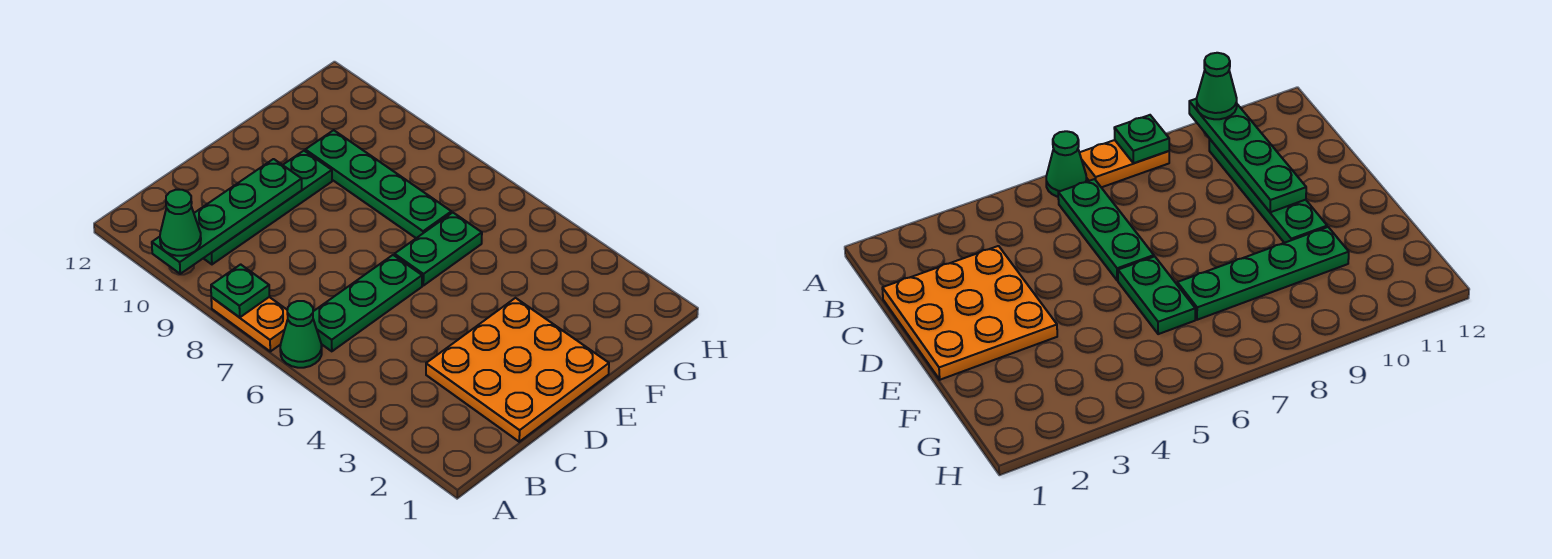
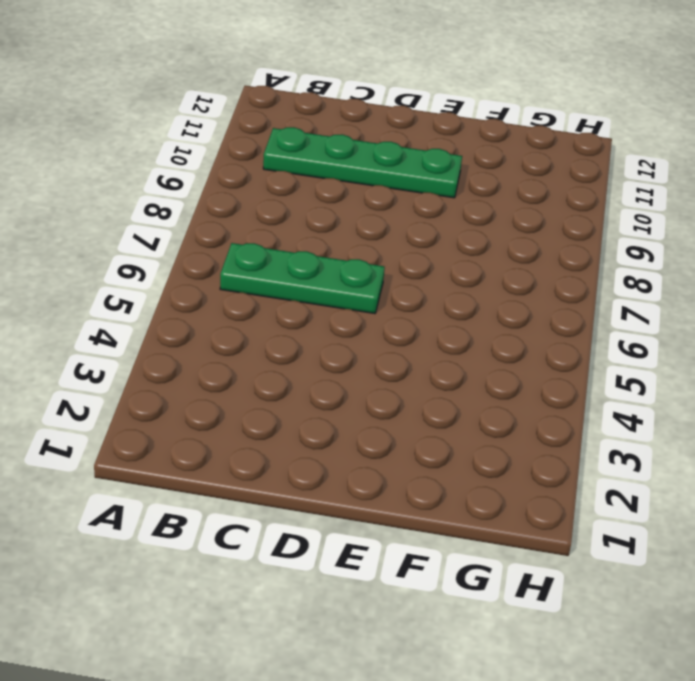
none -> green 1x1 cone [280,301,322,368]
none -> orange 1x2 plate [211,297,288,351]

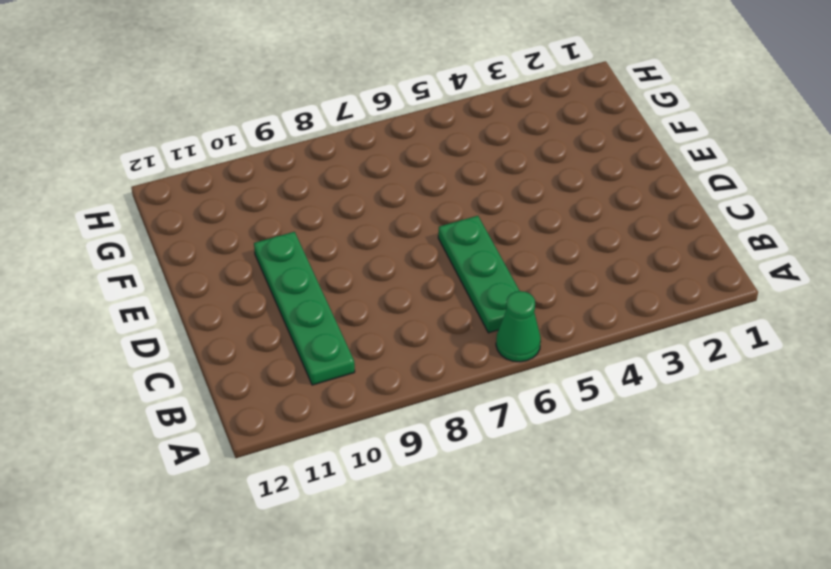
none -> orange 1x2 plate [211,297,288,351]
none -> orange 3x3 plate [426,298,609,442]

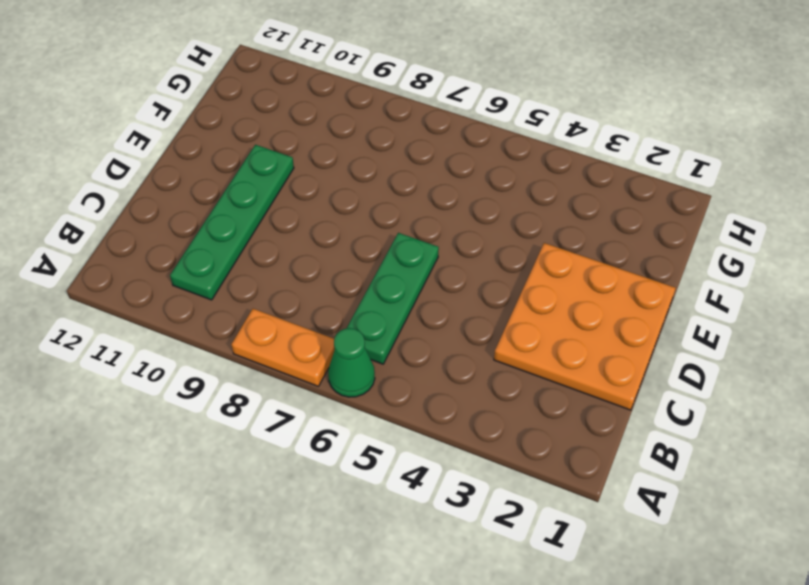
none -> green 1x2 plate [395,213,482,286]
none -> green 1x4 plate [305,130,451,238]

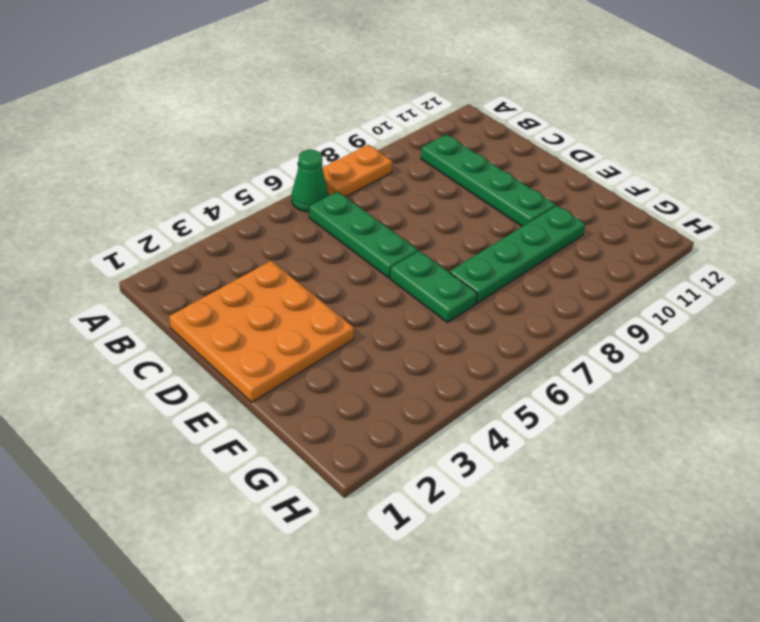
none -> green 1x1 plate [211,264,270,317]
none -> green 1x4 plate [152,159,302,274]

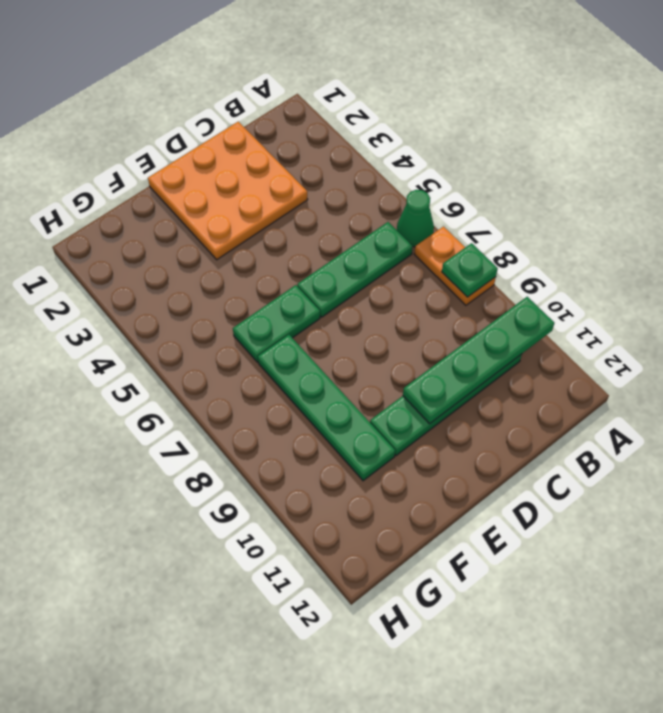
none -> green 1x1 cone [160,190,201,256]

